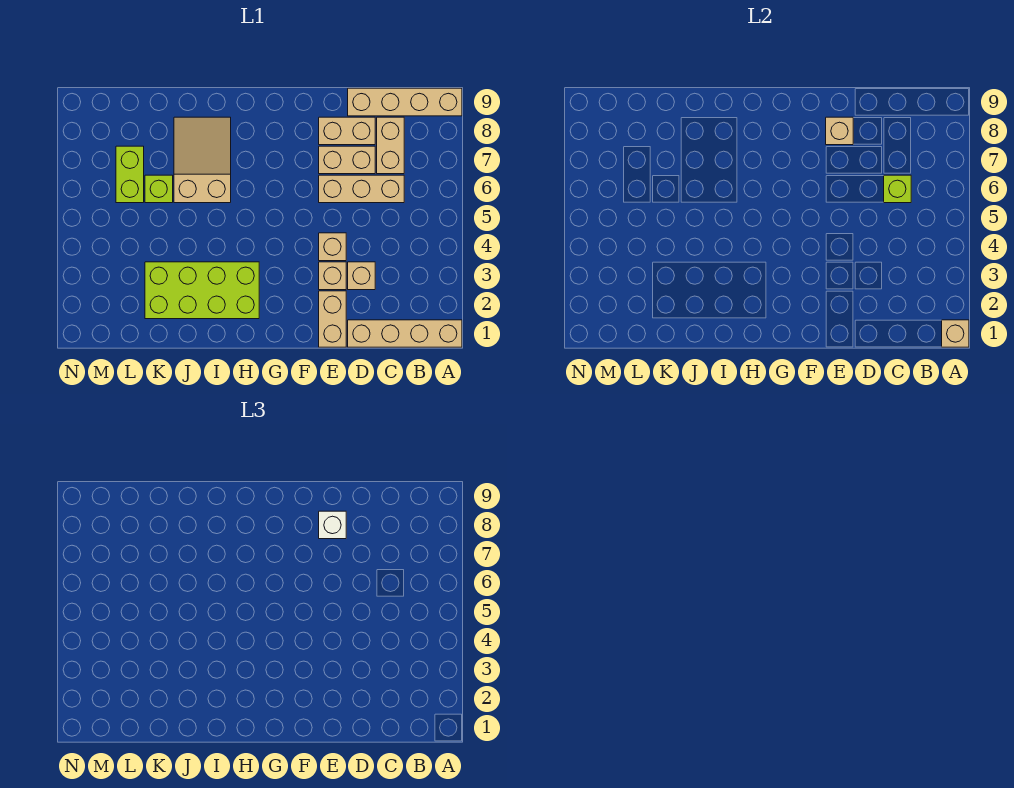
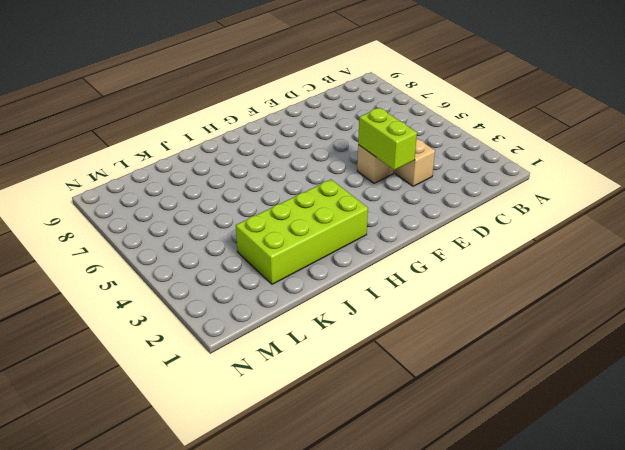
lime 1x2 brick [358,108,417,170] -> lime 1x2 brick moved to [116,146,144,203]
none -> tan 1x4 brick [348,320,462,347]
none -> tan 1x4 brick [348,88,462,116]
none -> tan 1x3 brick [319,175,404,203]

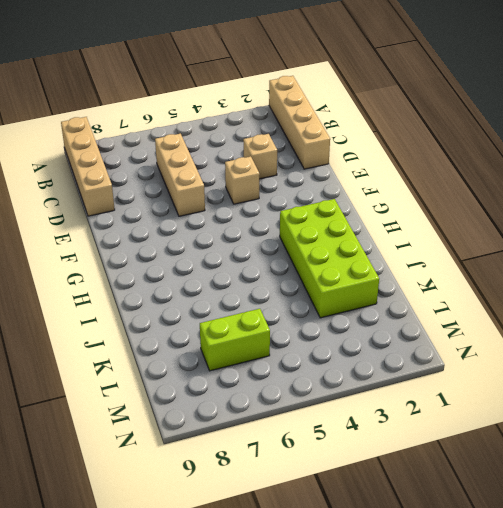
none -> tan 1x2 brick [377,117,404,174]
none -> tan 1x2 brick [319,146,375,174]
none -> tan 1x2 brick [319,117,375,145]

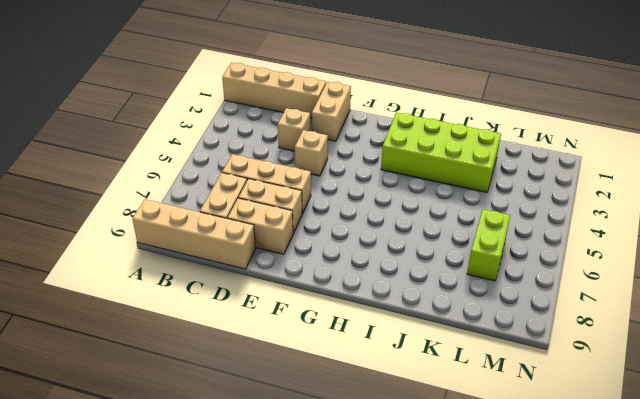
none -> tan 1x1 brick [319,262,346,290]
none -> tan 2x3 slope [174,117,231,203]
none -> lime 1x1 brick [145,175,173,203]

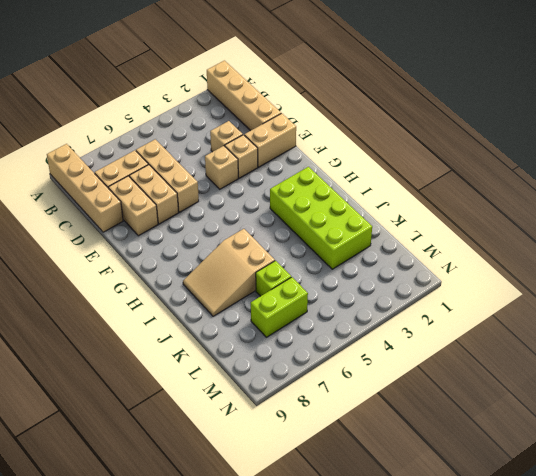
none -> tan 1x1 brick [942,320,969,347]
none -> lime 1x1 brick [884,175,911,203]
none -> tan 1x1 brick [826,117,853,145]

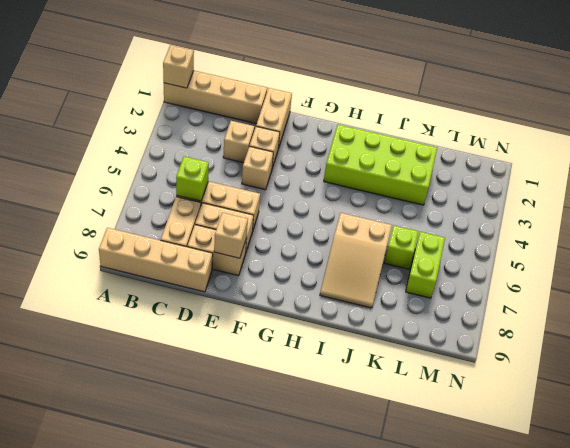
none -> white 1x1 brick [319,511,346,539]

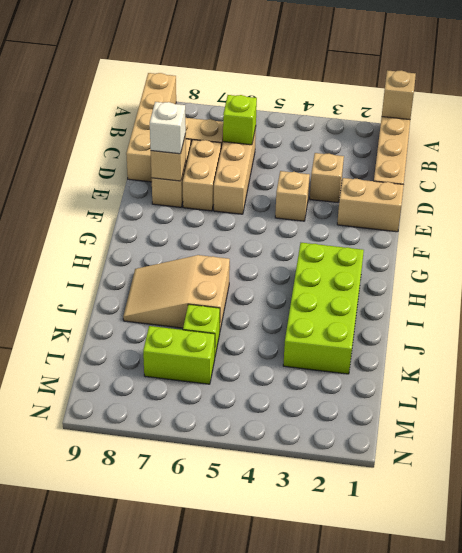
none -> tan 1x1 brick [319,262,346,290]

